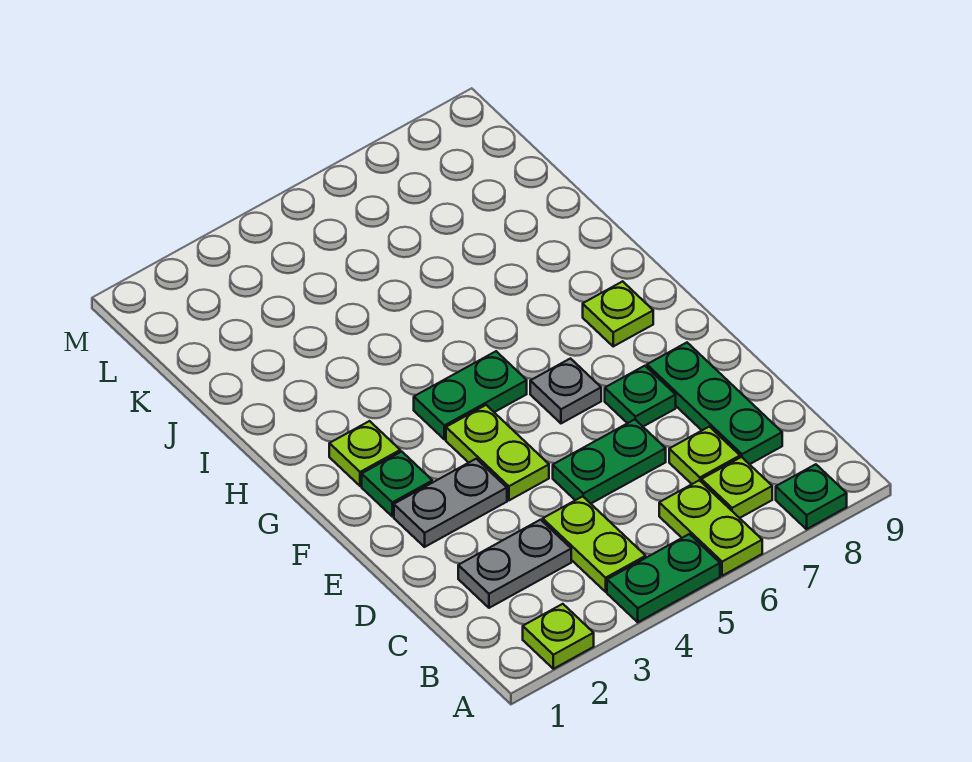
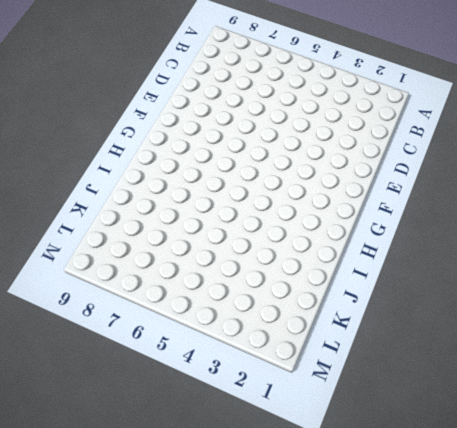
none -> lime 1x1 plate [523,604,594,669]
none -> green 1x2 plate [607,534,720,622]
none -> lime 1x2 plate [659,480,762,576]

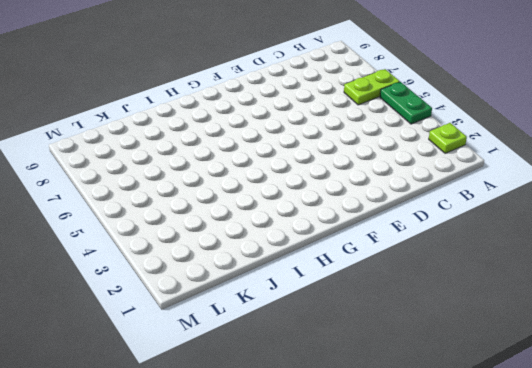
none -> green 1x1 plate [776,464,847,529]
none -> lime 1x2 plate [543,496,646,592]
none -> lime 1x1 plate [701,457,772,518]

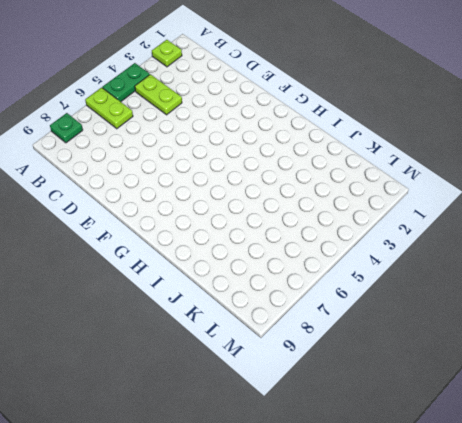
none -> lime 1x1 plate [701,457,772,518]
none -> grey 1x2 plate [458,520,571,608]
none -> lime 1x1 plate [669,427,740,484]

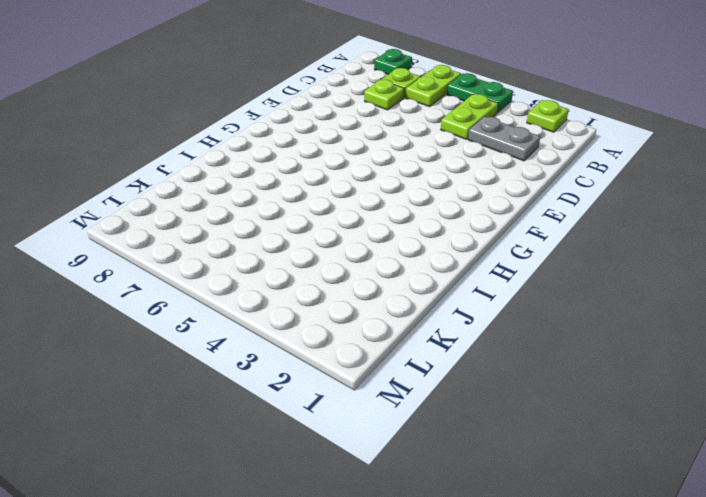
none -> green 1x3 plate [647,343,782,464]
none -> green 1x2 plate [553,420,666,503]
none -> grey 1x2 plate [394,459,507,547]

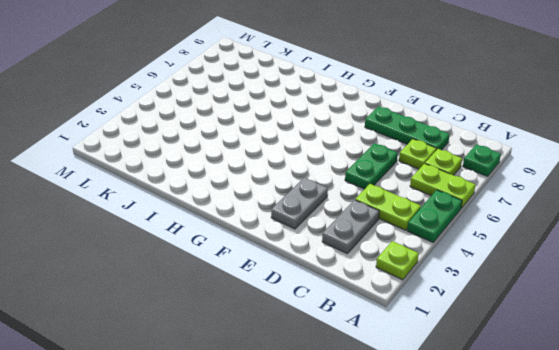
none -> lime 1x2 plate [446,405,549,500]
none -> green 1x1 plate [605,366,676,426]
none -> green 1x1 plate [362,452,432,517]

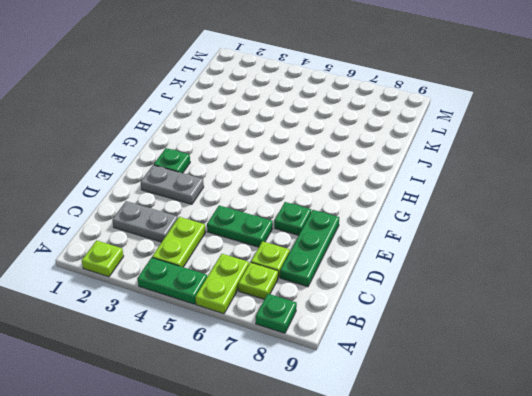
none -> lime 1x2 plate [446,405,549,500]
none -> grey 1x1 plate [530,359,601,423]
none -> lime 1x1 plate [329,421,400,486]

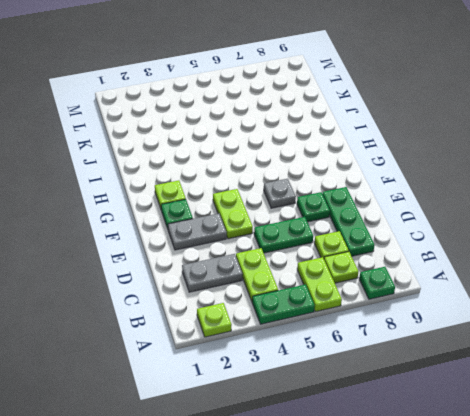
none -> green 1x2 plate [414,351,527,440]
none -> lime 1x1 plate [583,281,653,346]

